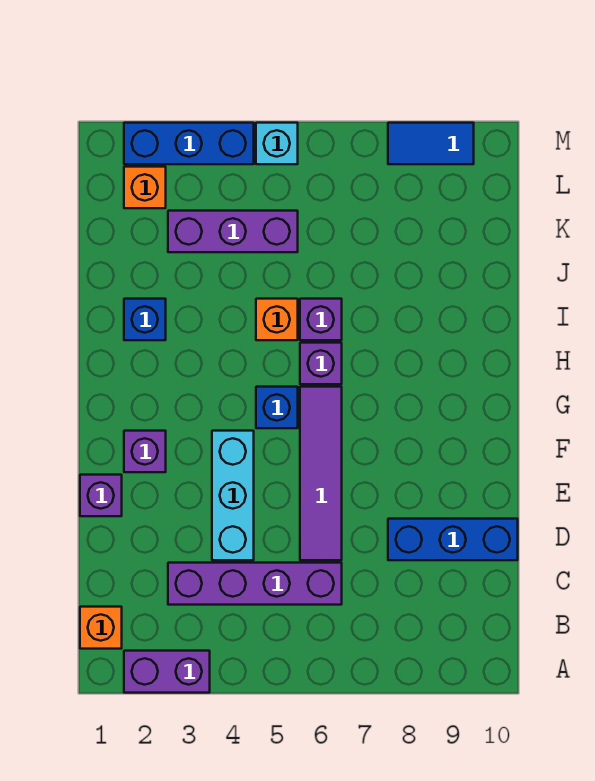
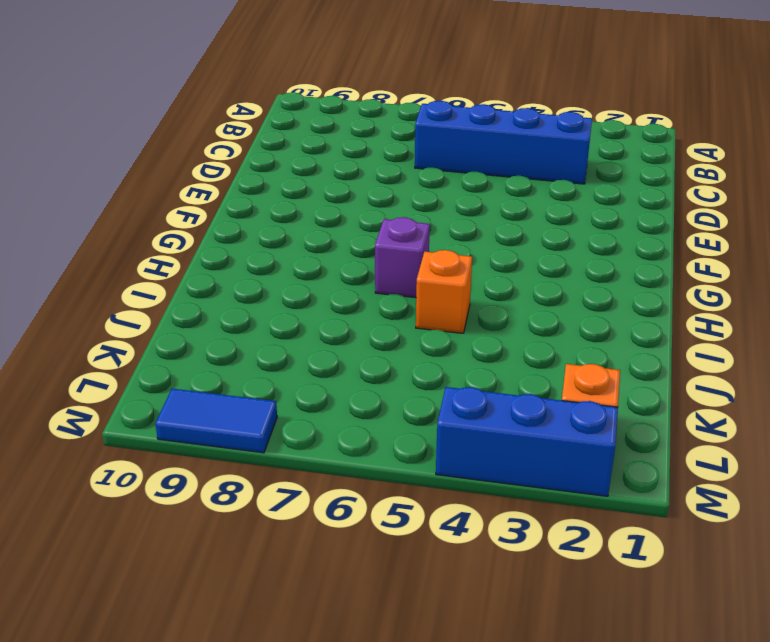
blue 1x4 brick [415,101,592,184] -> purple 1x4 brick [168,563,342,605]
none -> purple 1x2 brick [124,651,210,693]
none -> orange 1x1 brick [80,607,122,649]
none -> cyan 1x3 brick [212,431,254,560]

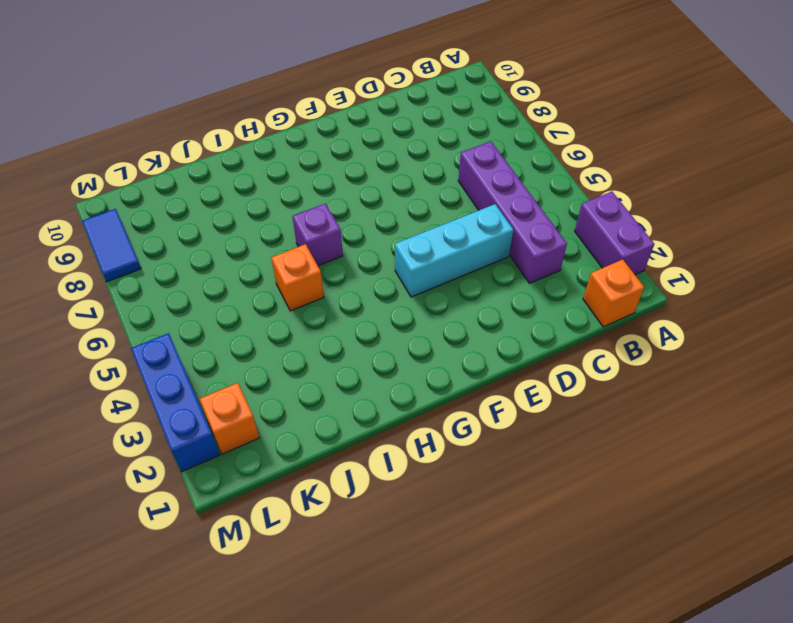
none -> purple 1x4 tile [300,387,342,560]
none -> blue 1x3 brick [388,519,518,560]
none -> purple 1x1 brick [80,475,122,516]

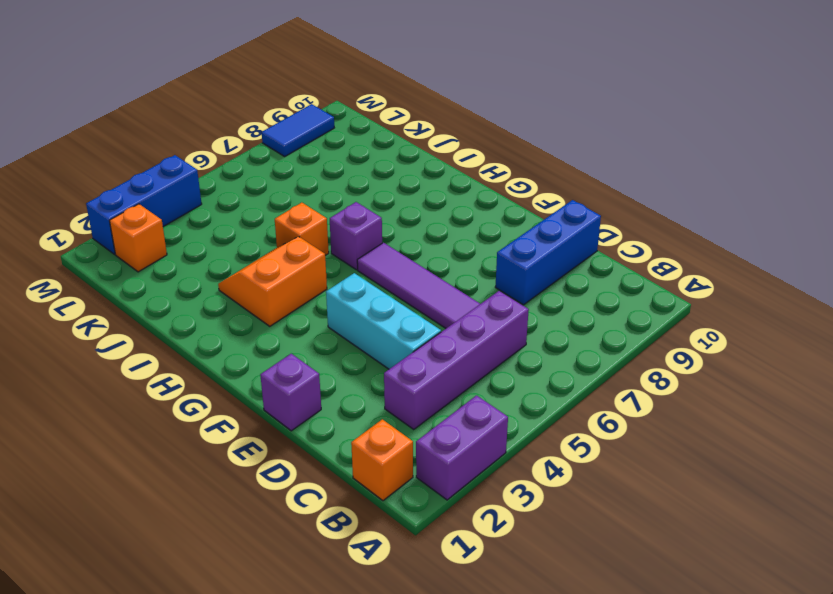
orange 2x2 slope [218,237,327,326] -> none
none -> purple 1x1 brick [124,431,166,472]
none -> blue 1x1 brick [256,387,298,428]
none -> blue 1x1 brick [124,299,166,340]

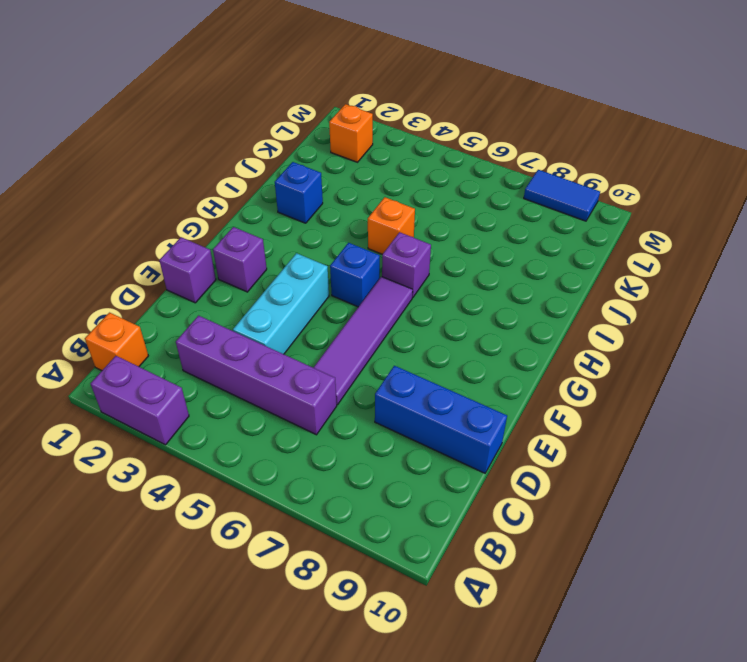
none -> purple 1x1 brick [300,299,342,340]
none -> purple 1x3 brick [168,211,298,252]
none -> blue 1x3 brick [124,123,254,164]

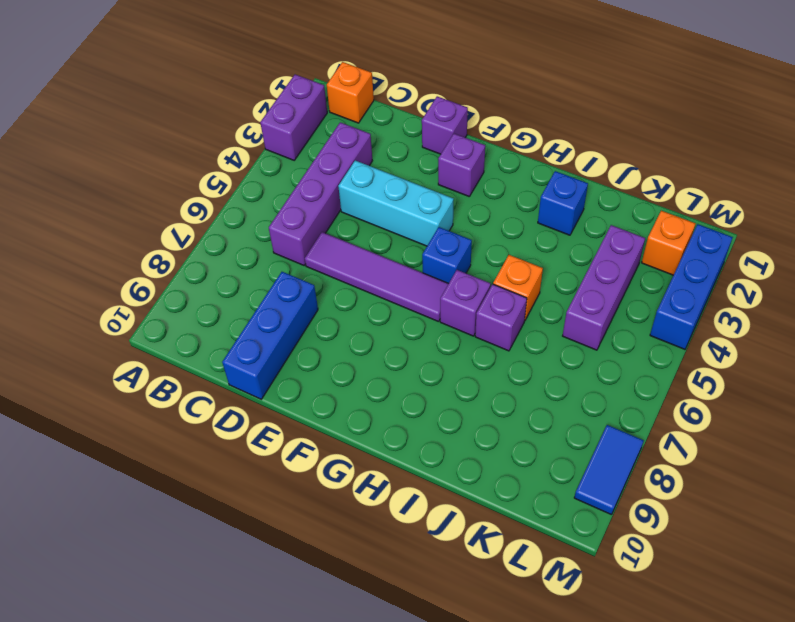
none -> cyan 1x1 brick [256,123,298,164]

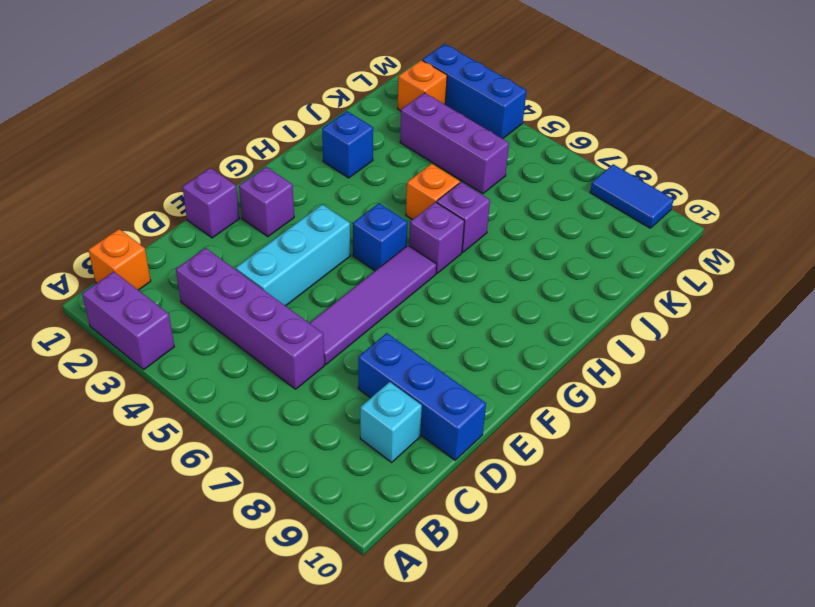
cyan 1x1 brick [360,382,422,462] -> cyan 1x1 brick moved to [256,123,298,164]

